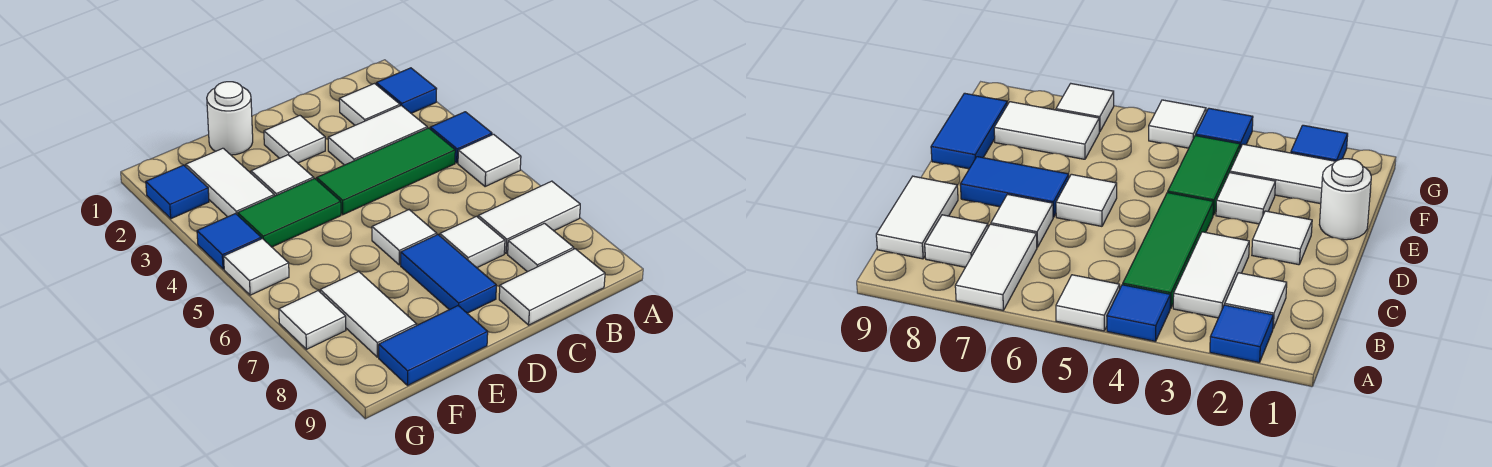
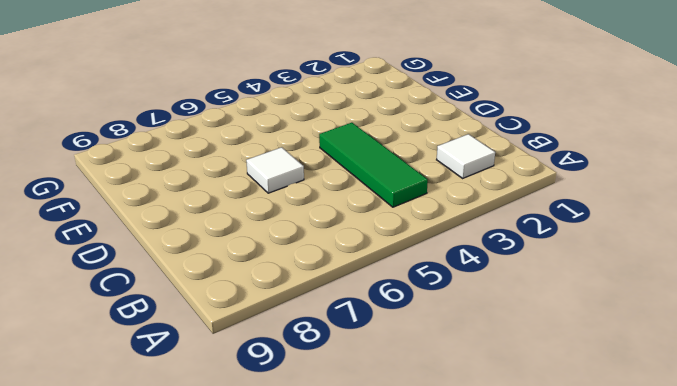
none -> blue 1x1 tile [376,68,436,113]
none -> blue 1x1 tile [430,112,492,163]
none -> white 1x1 tile [458,134,521,187]

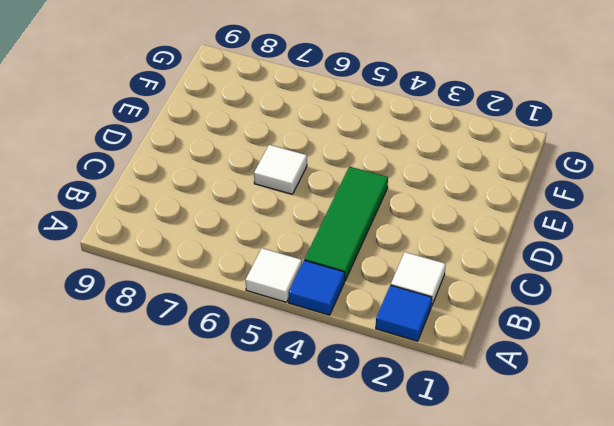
none -> white 1x2 tile [478,181,580,253]
none -> white 1x2 tile [328,105,427,165]
none -> white 1x1 tile [508,223,574,272]

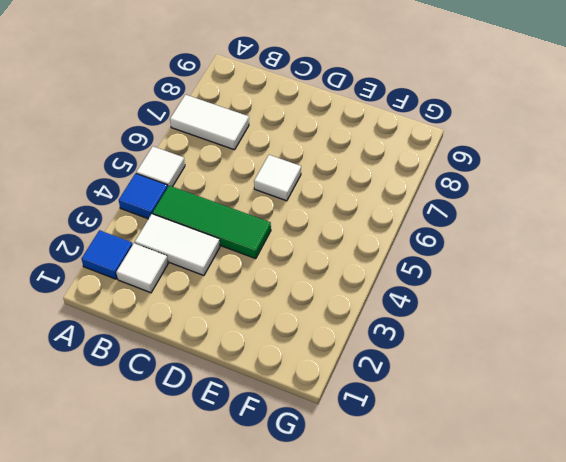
none -> white 1x1 tile [508,223,574,272]
none -> white 1x2 tile [499,249,605,325]
none -> white 1x1 tile [440,216,505,268]

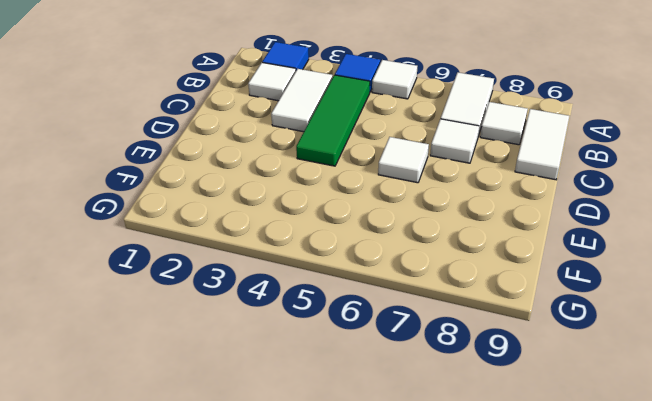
none -> white 1x1 tile [264,116,325,163]
none -> blue 1x2 tile [401,235,496,313]
none -> white 1x1 round brick [207,82,253,155]

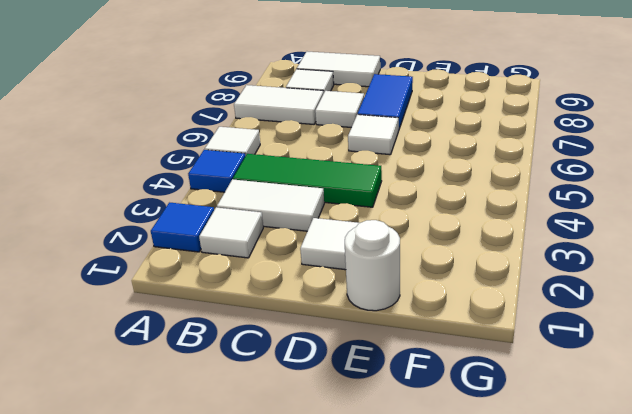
none -> white 1x1 tile [251,155,314,196]
none -> green 1x2 tile [238,178,341,247]
none -> blue 1x2 tile [379,306,488,386]

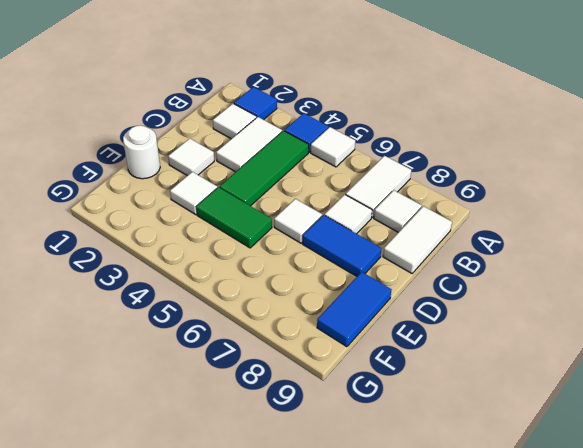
green 1x2 tile [196,187,272,248] -> green 1x2 tile turned to [238,178,341,247]
none -> white 1x2 tile [186,148,274,217]
none -> white 1x2 tile [320,272,416,357]
none -> blue 1x1 tile [146,165,209,219]

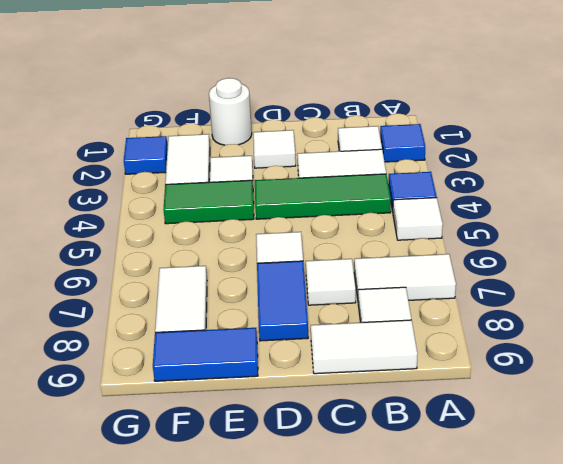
none -> blue 1x1 tile [197,214,261,269]
none -> white 1x1 tile [224,239,289,295]
none -> white 1x1 tile [279,291,346,349]

